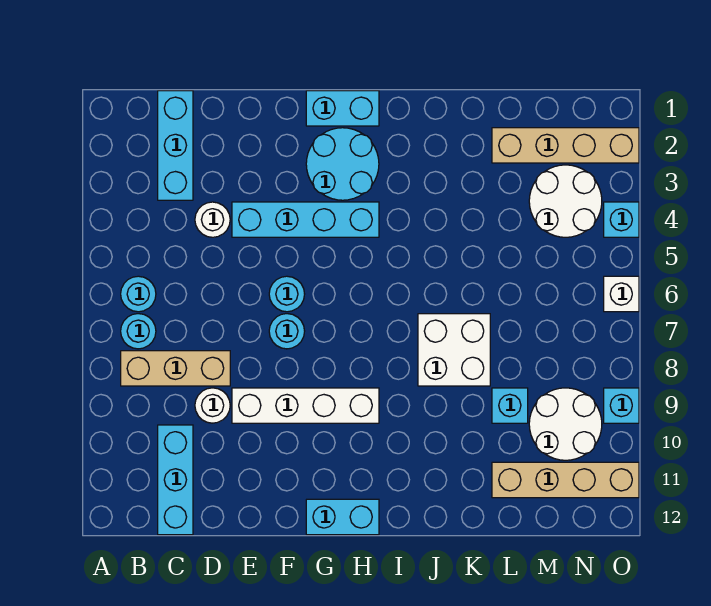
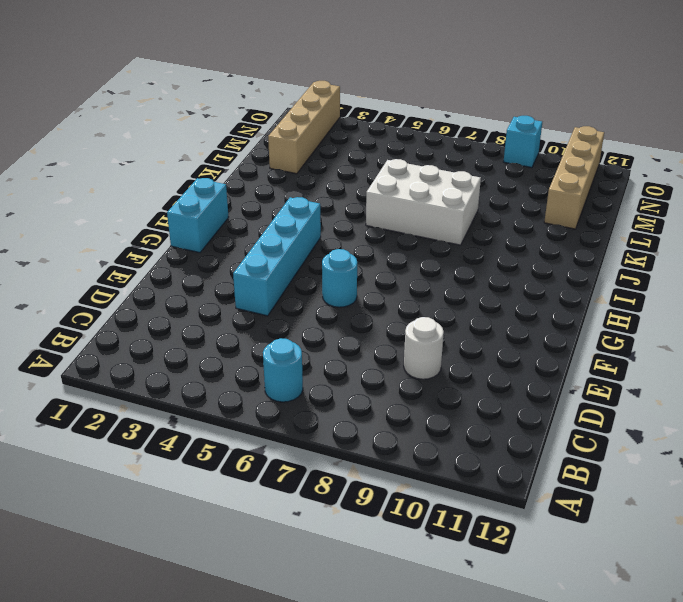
white 2x3 brick [366,159,481,245] -> white 2x2 brick [418,314,490,386]
none -> cyan 1x1 round brick [121,314,156,349]
none -> tan 1x3 brick [121,351,230,386]
none -> cyan 1x3 brick [158,91,193,200]

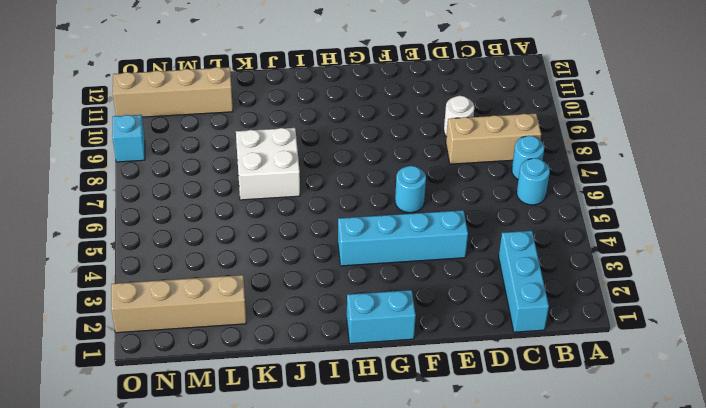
none -> cyan 1x3 brick [158,425,193,535]
none -> white 1x1 round brick [195,202,230,237]
none -> white 1x4 brick [232,388,379,423]

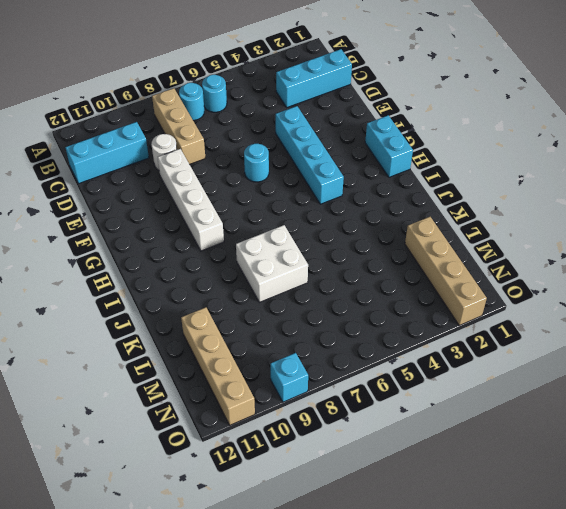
none -> white 1x1 round brick [195,202,230,237]
none -> cyan 1x1 round brick [269,314,305,349]
none -> cyan 2x2 round brick [306,128,379,200]

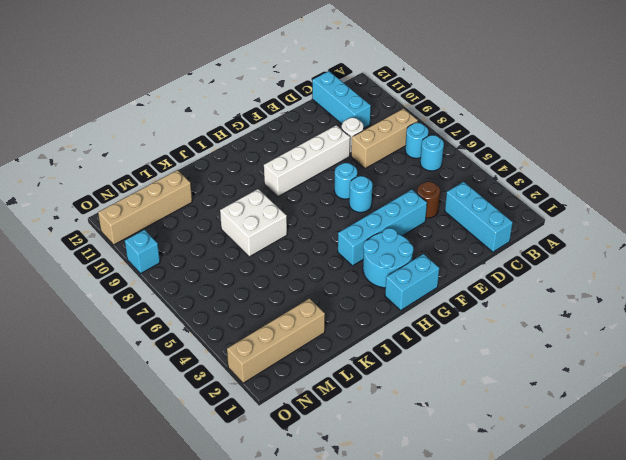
brown 1x1 round brick [417,182,440,218] -> white 1x1 round brick [195,202,230,237]
none -> cyan 1x2 brick [306,499,379,535]
none -> cyan 1x1 brick [492,388,528,423]
none -> white 2x2 round brick [529,165,602,237]

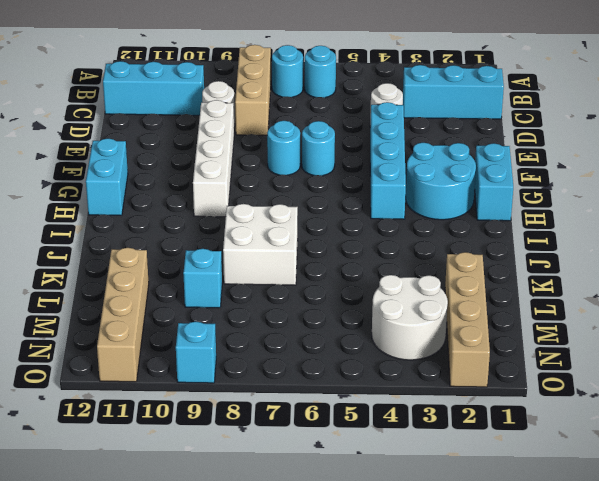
none -> white 2x2 round brick [529,388,602,460]
none -> cyan 1x1 brick [604,202,639,237]
none -> white 1x1 brick [604,276,639,312]

